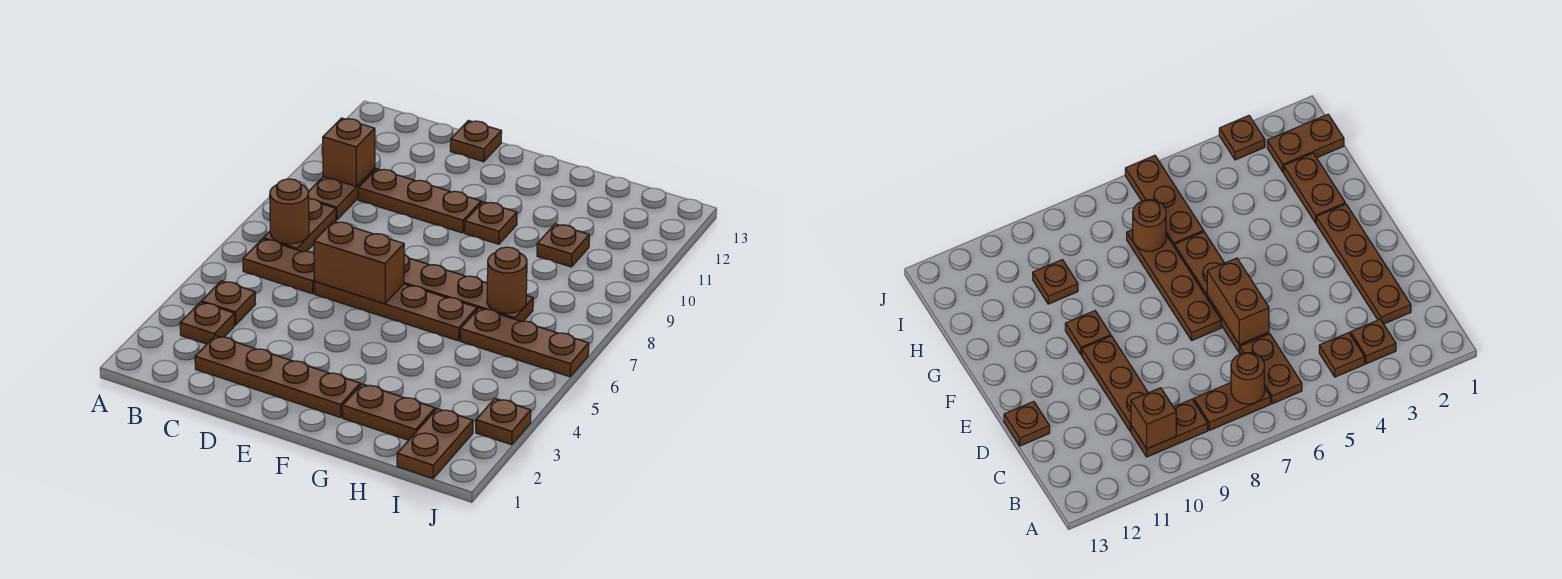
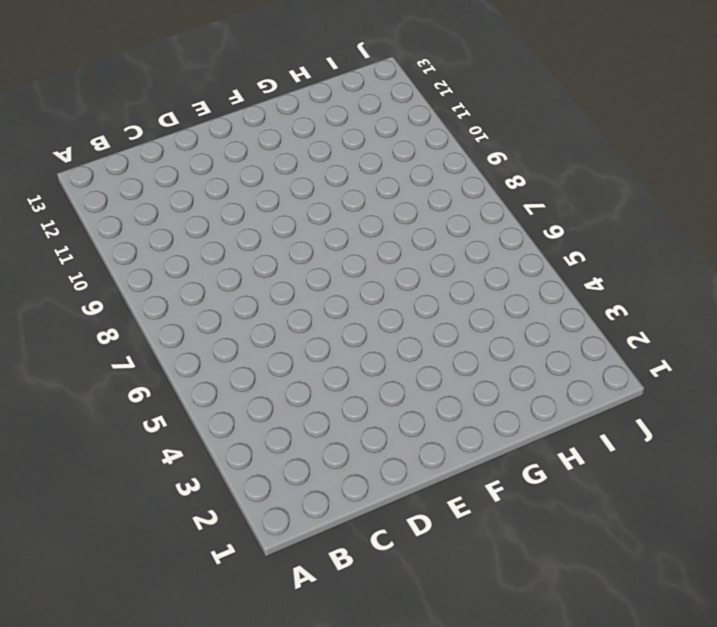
none -> brown 1x1 plate [180,302,235,344]
none -> brown 1x1 plate [201,281,256,325]
none -> brown 1x2 plate [243,239,315,294]

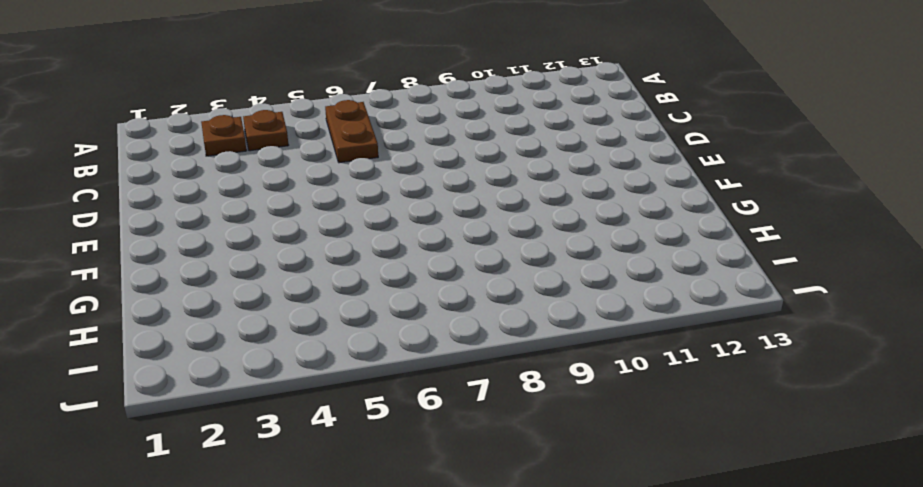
none -> brown 1x2 plate [263,199,336,252]
none -> brown 1x2 plate [309,168,375,220]
none -> brown 1x4 plate [195,335,360,418]

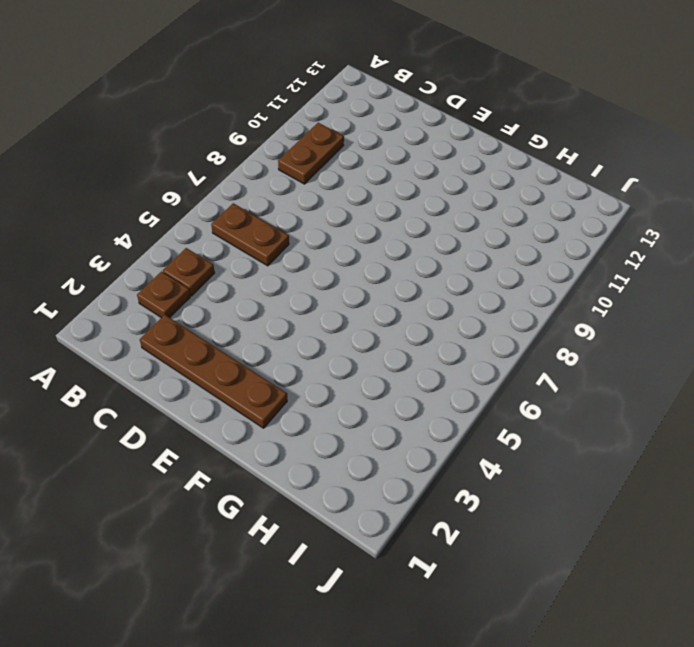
none -> brown 1x2 plate [263,199,336,252]
none -> brown 1x3 plate [358,169,481,233]
none -> brown 1x4 plate [314,281,477,341]

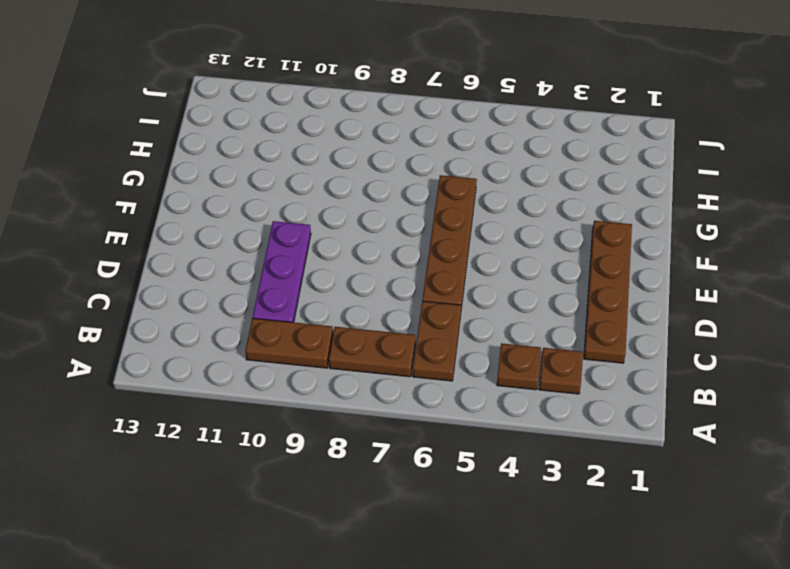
purple 1x3 plate [253,221,311,322] -> brown 1x3 plate [358,169,481,233]
none -> brown 1x1 plate [450,120,502,162]
none -> brown 1x4 plate [404,255,533,321]
none -> brown 1x1 plate [465,202,517,244]

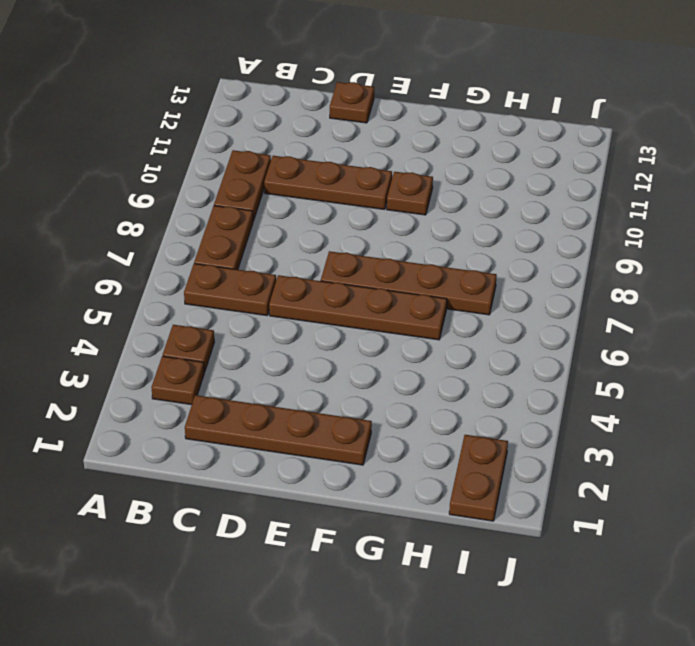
none -> brown 1x2 plate [342,384,435,440]
none -> brown 1x3 plate [460,308,589,377]
none -> brown 1x1 plate [537,224,589,267]

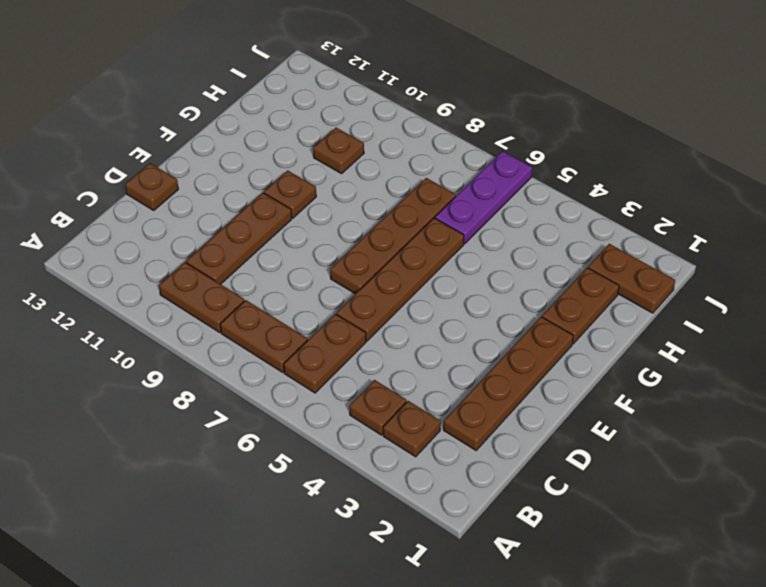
purple 1x3 plate [435,151,532,244] -> brown 1x3 plate [460,308,589,377]
none -> brown 1x1 plate [476,398,531,445]
none -> brown 1x1 round brick [270,179,309,244]
none -> brown 1x1 brick [323,118,375,187]

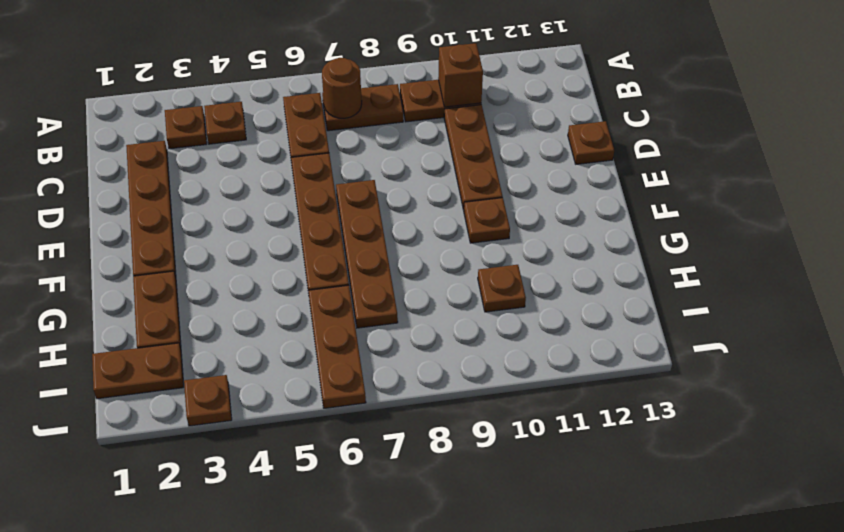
none -> brown 1x2 brick [314,221,404,304]
none -> brown 1x1 round brick [487,247,527,313]

